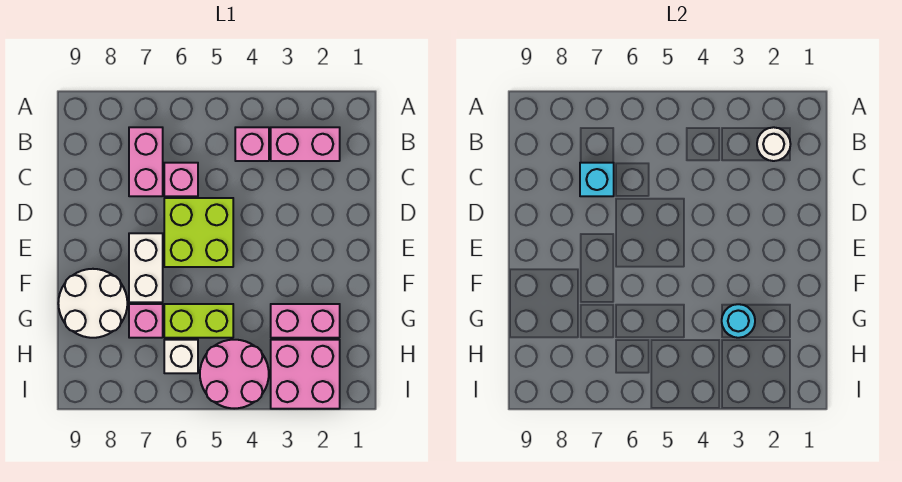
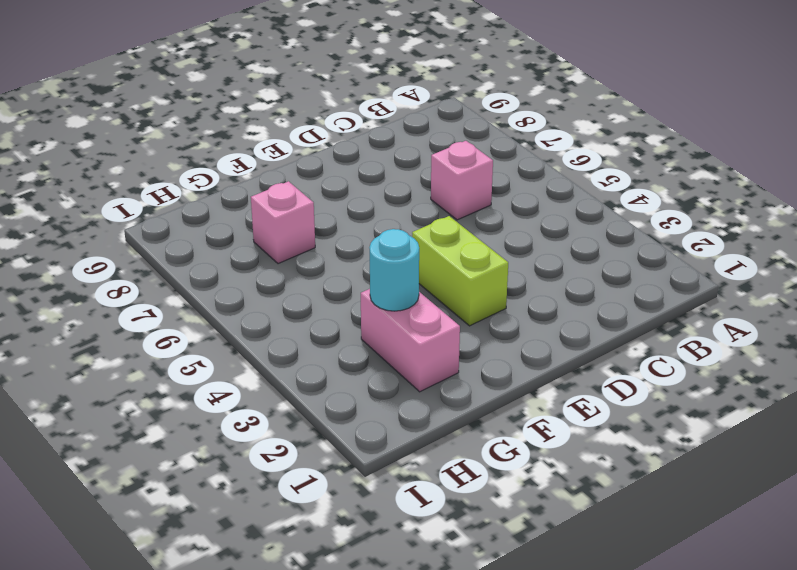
lime 1x2 brick [412,216,508,326] -> lime 1x2 brick moved to [164,304,233,338]
none -> pink 1x2 brick [271,127,340,161]
none -> pink 1x1 brick [235,127,269,161]
none -> pink 1x2 brick [129,127,163,196]

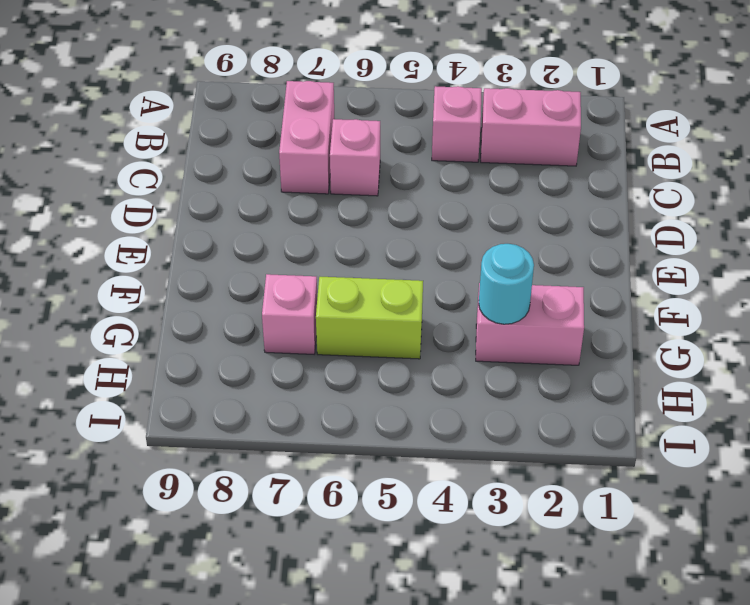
none -> lime 2x2 brick [164,198,233,267]
none -> white 1x2 brick [129,233,163,302]
none -> white 2x2 round brick [58,269,127,338]

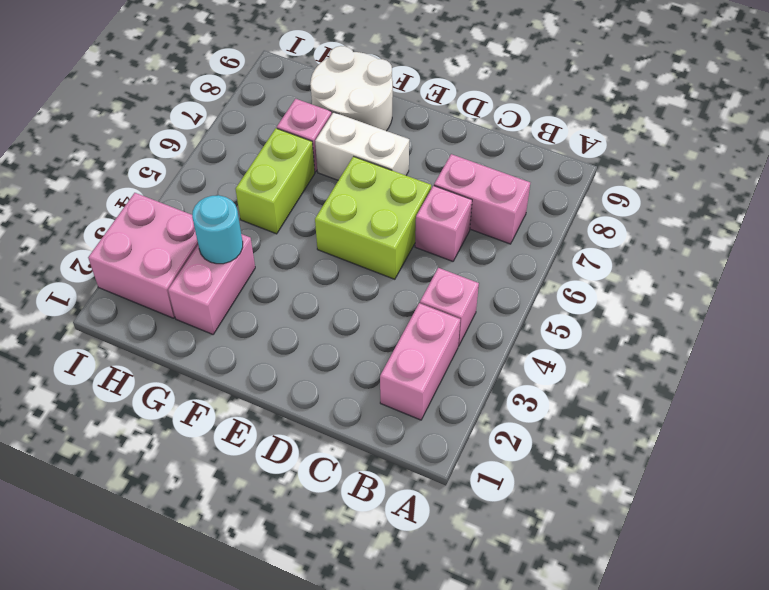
none -> pink 2x2 round brick [200,340,269,409]
none -> white 1x1 brick [164,340,198,373]
none -> white 1x1 round brick [757,127,790,161]

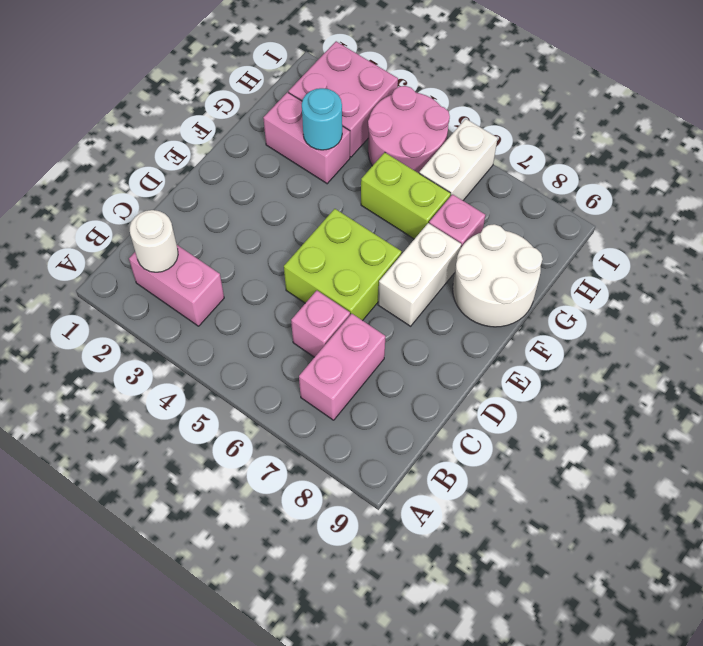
white 1x2 brick [419,119,498,200] -> white 1x1 brick [164,340,198,373]
none -> pink 1x1 brick [235,127,269,161]
none -> cyan 1x1 brick [580,163,614,196]

